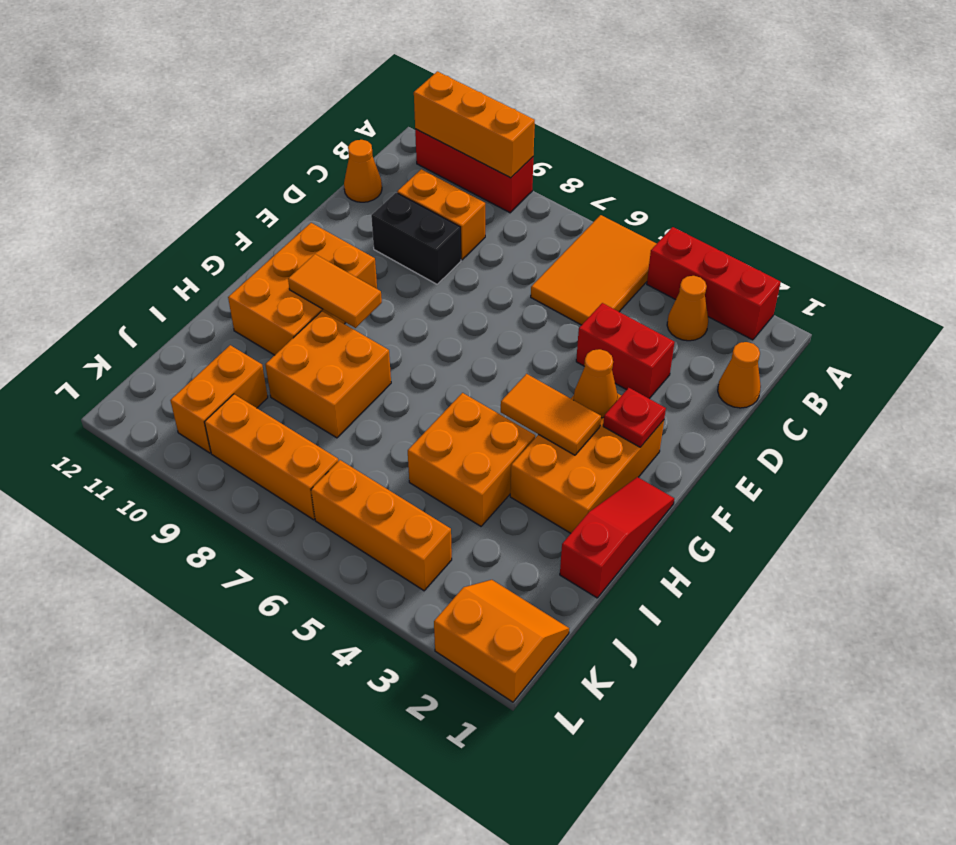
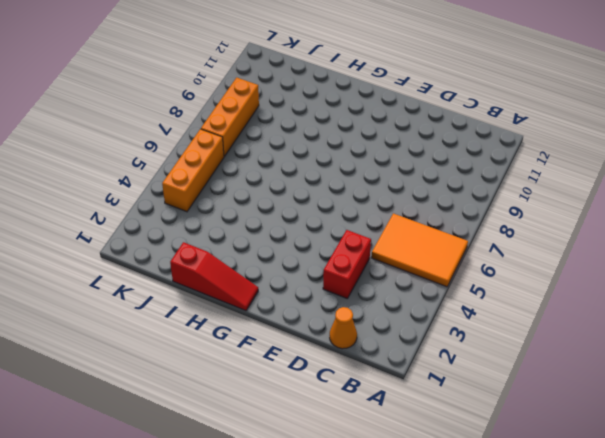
none -> red 1x3 brick [647,227,781,340]
none -> red 1x3 brick [415,129,533,213]
none -> orange 1x1 cone [667,276,708,341]

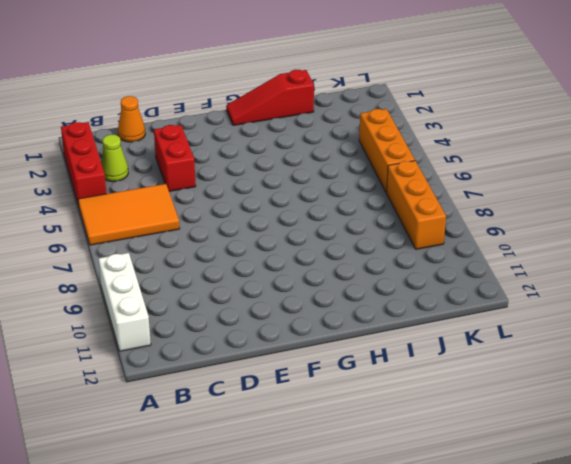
white 1x3 brick [98,253,151,351] -> red 1x3 brick [415,129,533,213]
lime 1x1 cone [101,135,128,182] -> orange 1x1 cone [667,276,708,341]
none -> orange 1x2 brick [397,169,485,260]
none -> orange 1x1 cone [344,140,382,202]
none -> black 1x2 brick [371,193,461,284]

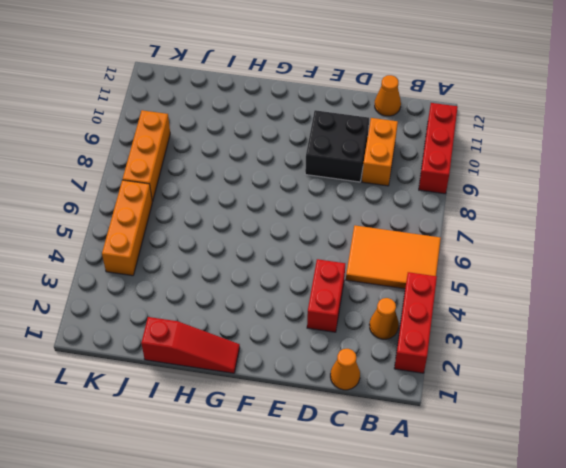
black 2x2 brick [305,110,369,182] -> black 1x2 brick [371,193,461,284]
none -> orange 2x3 brick [510,393,664,533]
none -> orange 2x3 brick [228,223,377,355]
none -> orange 2x2 brick [408,393,535,526]

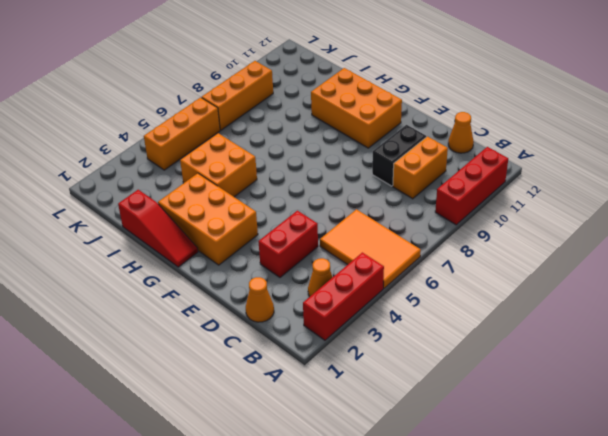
none -> orange 2x2 brick [265,311,391,438]
none -> orange 1x2 brick [170,345,268,453]
none -> orange 2x2 slope [434,580,569,702]

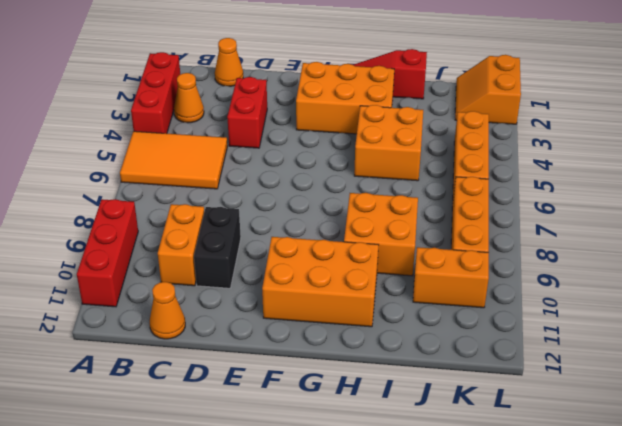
none -> orange 1x3 brick [414,71,535,178]
none -> red 1x1 plate [603,388,666,447]
none -> orange 1x1 cone [574,349,618,418]

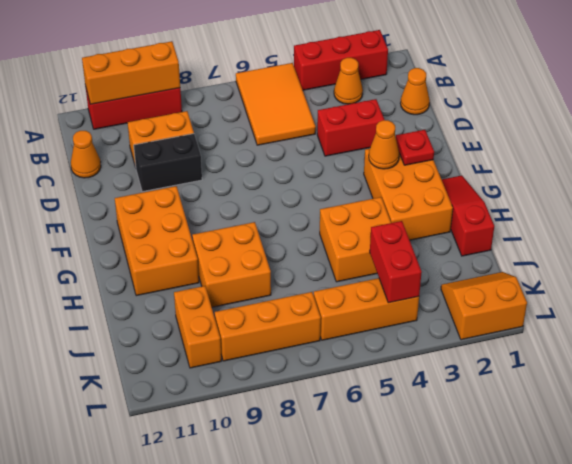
red 1x2 brick [370,221,422,303] -> none
none -> orange 1x2 tile [501,374,601,455]
none -> orange 1x2 tile [288,254,382,328]

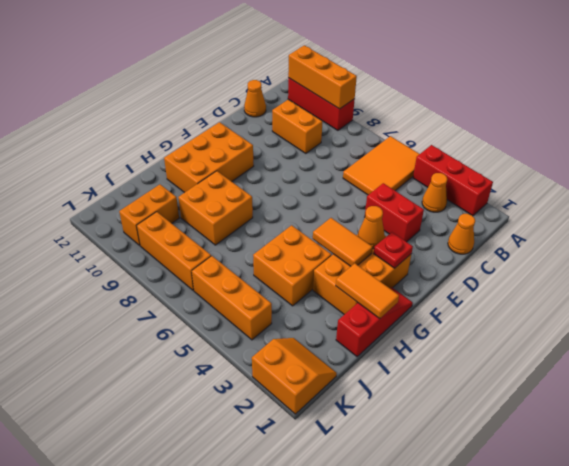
orange 1x2 tile [336,263,399,319] -> orange 1x2 tile moved to [288,254,382,328]
none -> black 1x2 brick [371,193,461,284]

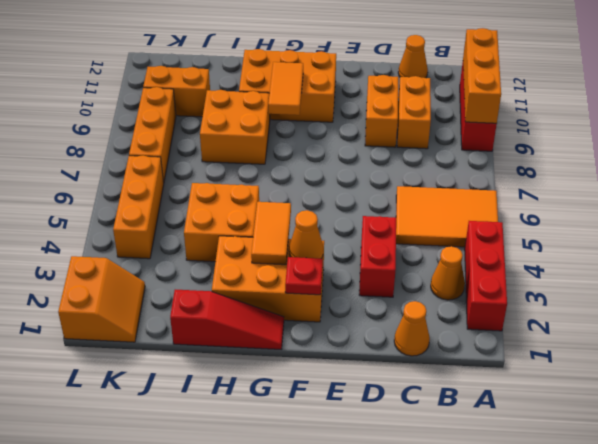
orange 1x2 brick [365,75,398,147] -> black 1x2 brick [371,193,461,284]

